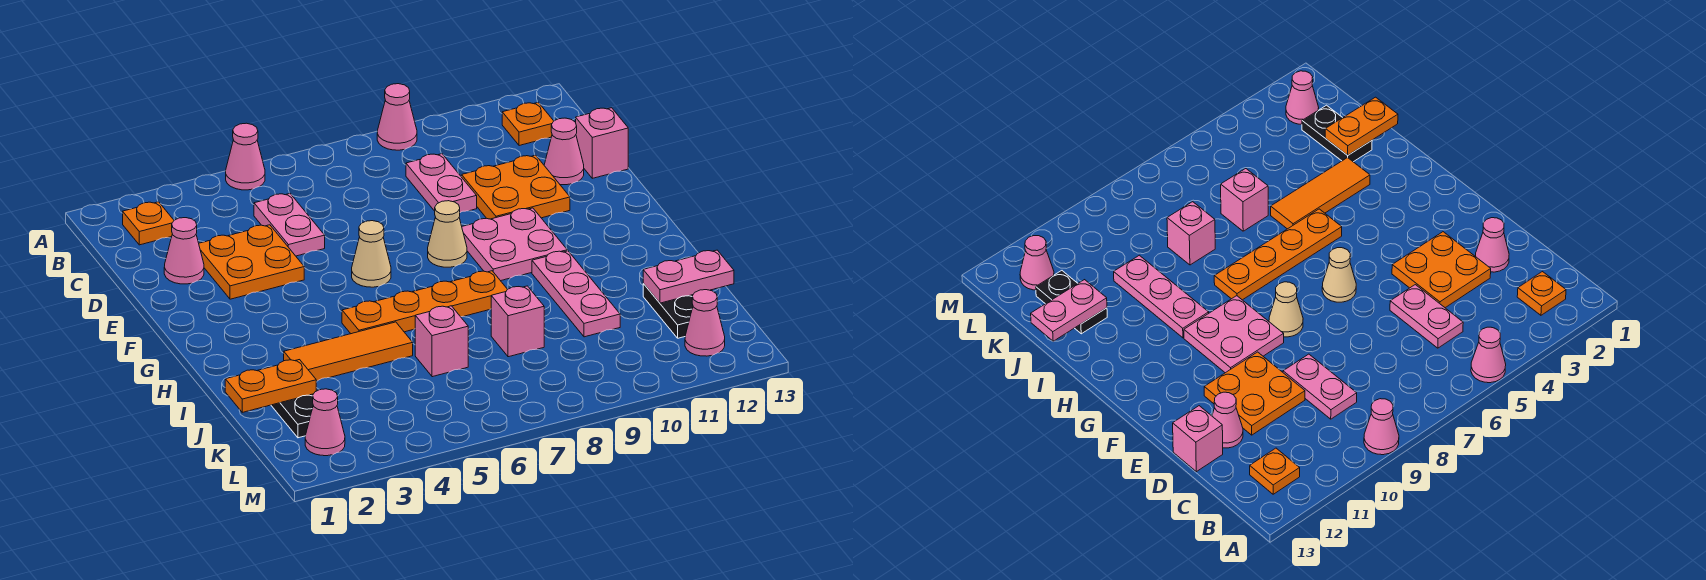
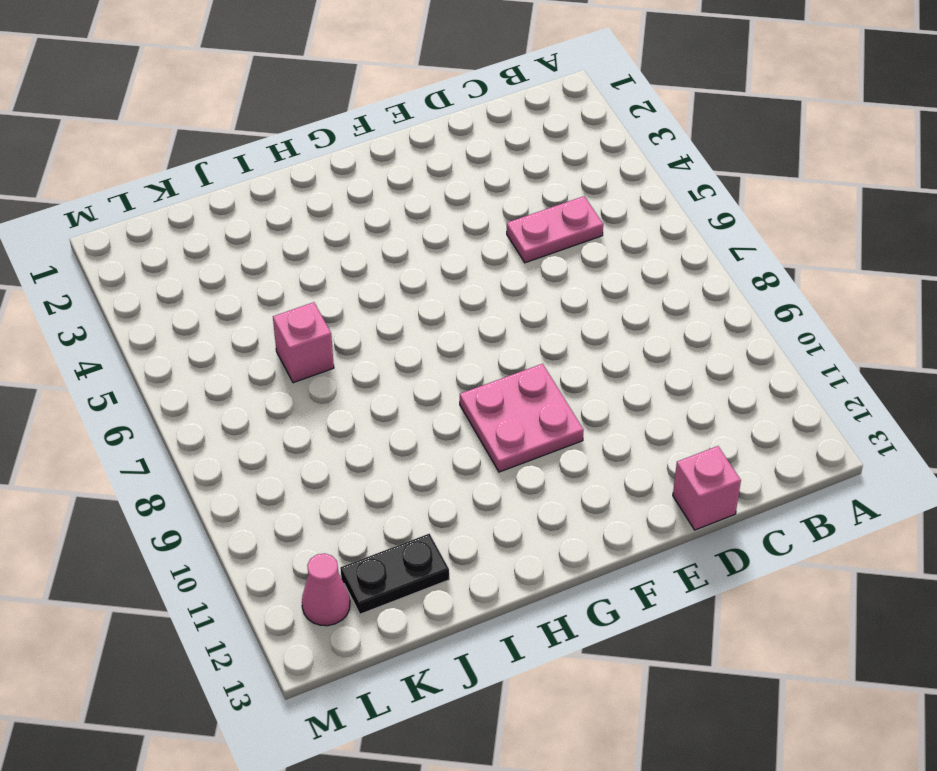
none -> pink 1x1 cone [226,123,265,190]
none -> pink 1x1 cone [377,84,417,150]
none -> orange 1x1 plate [123,202,174,245]

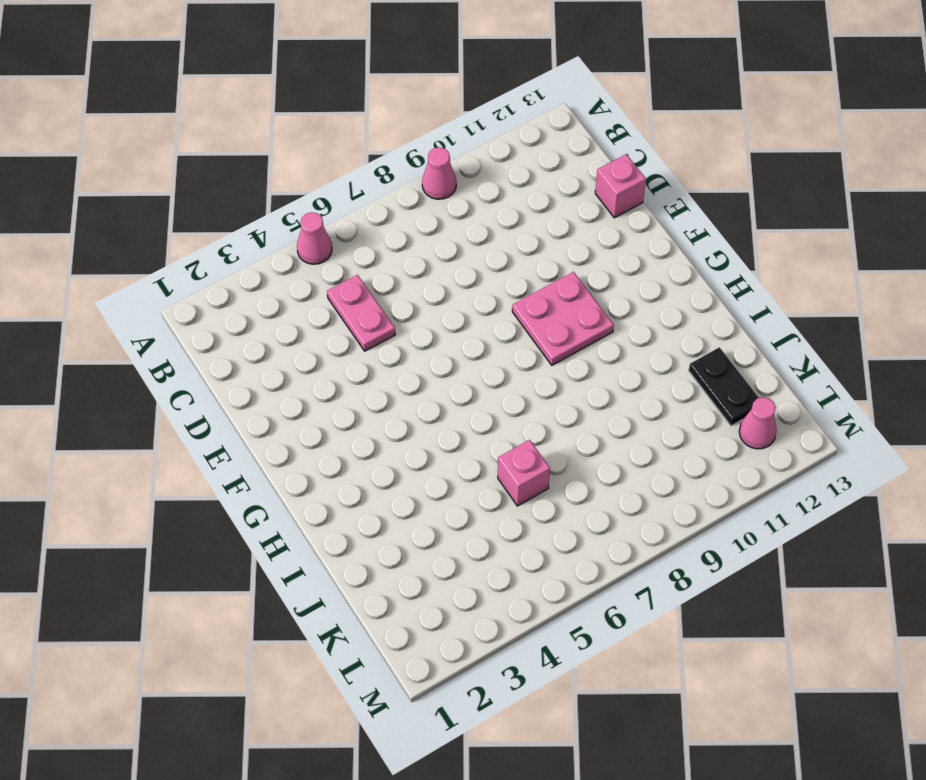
none -> orange 1x1 plate [123,202,174,245]
none -> orange 1x1 plate [502,102,553,146]
none -> pink 1x2 plate [406,154,477,212]

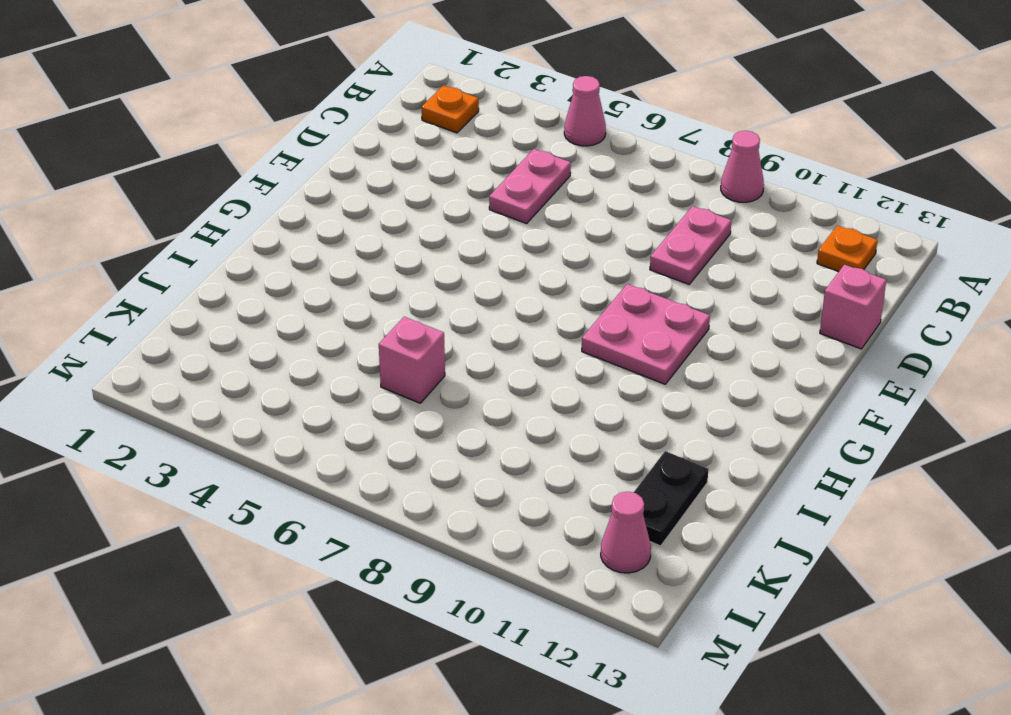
none -> pink 1x1 cone [164,218,204,284]
none -> orange 2x2 plate [199,225,304,299]
none -> orange 2x2 plate [462,155,570,219]

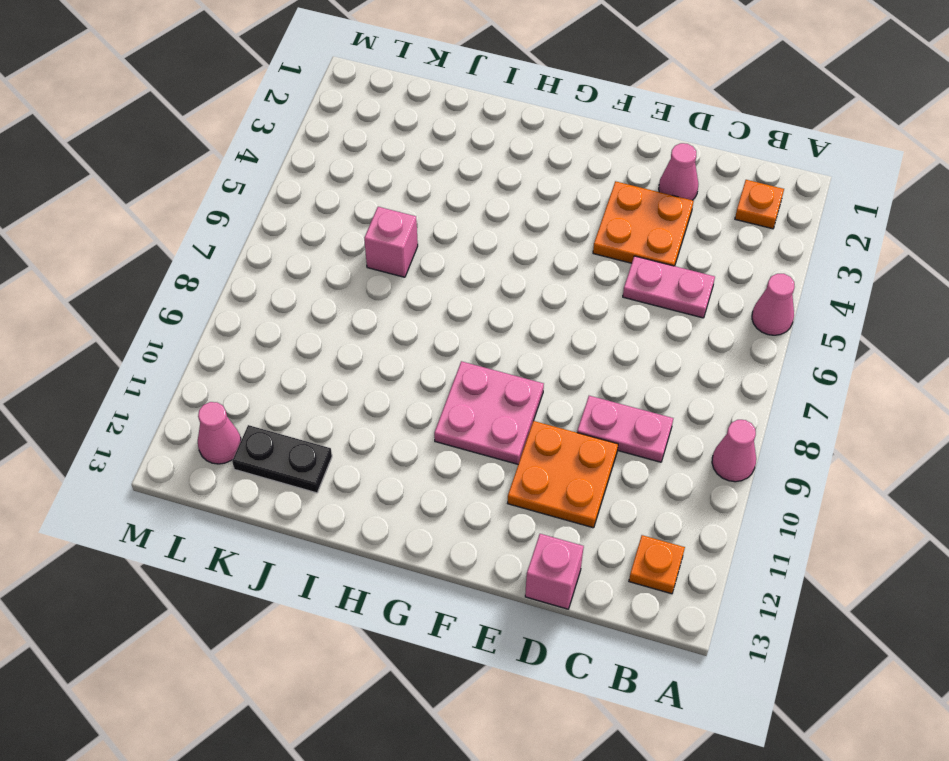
none -> pink 1x1 cone [544,118,584,185]
none -> tan 1x1 cone [352,221,391,287]
none -> tan 1x1 cone [428,201,467,267]

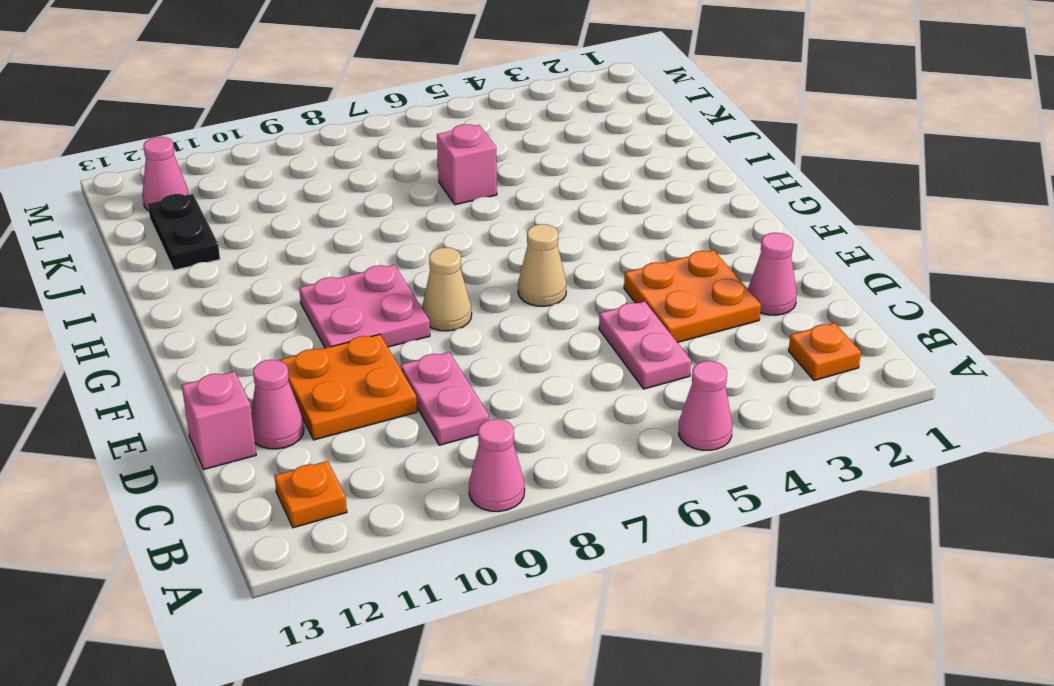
none -> orange 1x4 plate [342,271,507,334]
none -> pink 1x3 plate [532,251,620,337]
none -> orange 1x3 tile [284,322,413,381]

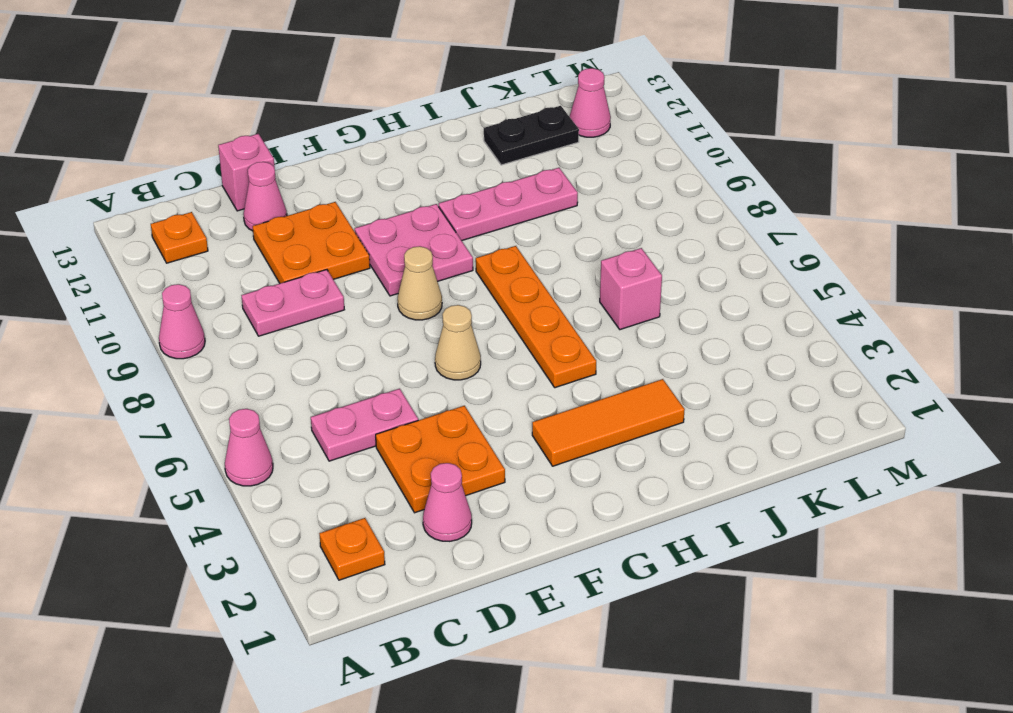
orange 1x3 tile [532,379,685,466] -> orange 1x3 tile turned to [284,322,413,381]
none -> black 1x2 plate [271,394,313,438]
none -> pink 1x1 brick [491,286,544,357]
none -> pink 1x1 cone [305,389,345,456]

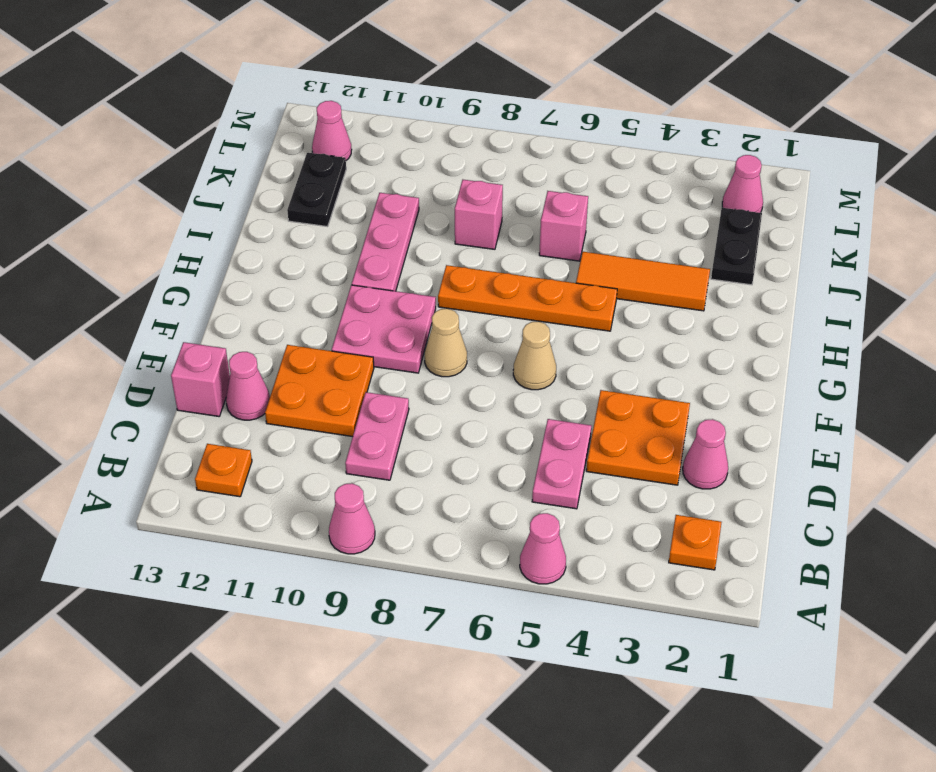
none -> orange 1x2 plate [225,360,316,412]
none -> pink 1x2 plate [643,250,734,303]

